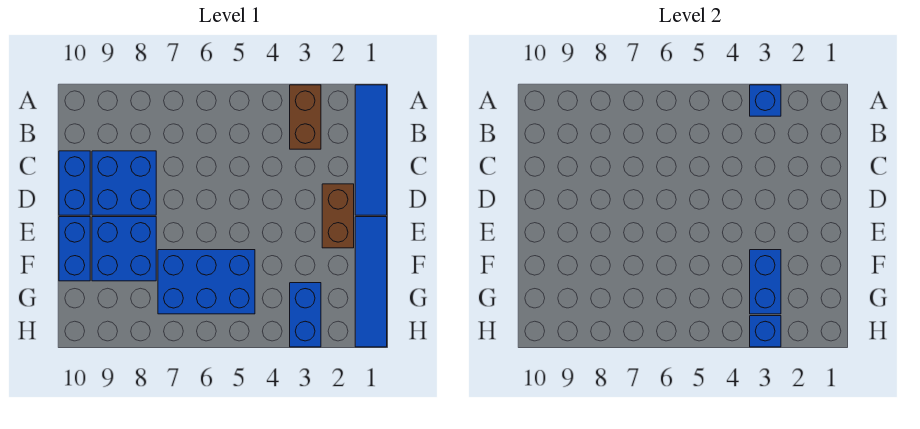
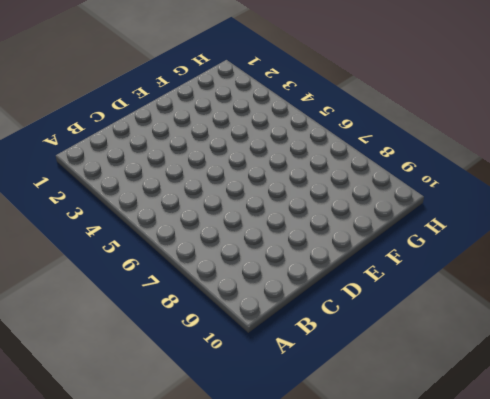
none -> blue 1x4 tile [355,85,387,215]
none -> brown 1x2 brick [290,85,321,149]
none -> blue 2x2 brick [92,151,156,215]

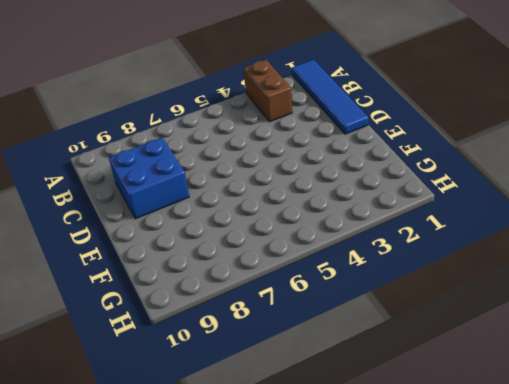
none -> blue 1x2 brick [59,151,90,215]
none -> brown 1x2 brick [322,184,354,248]
none -> blue 1x4 tile [355,217,387,347]

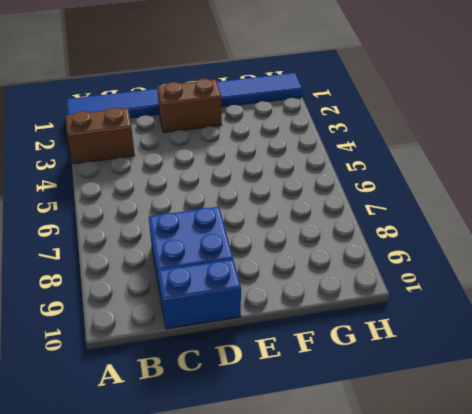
none -> blue 2x2 brick [92,217,156,281]
none -> blue 1x2 brick [59,217,90,281]
none -> blue 2x3 brick [158,250,255,314]

